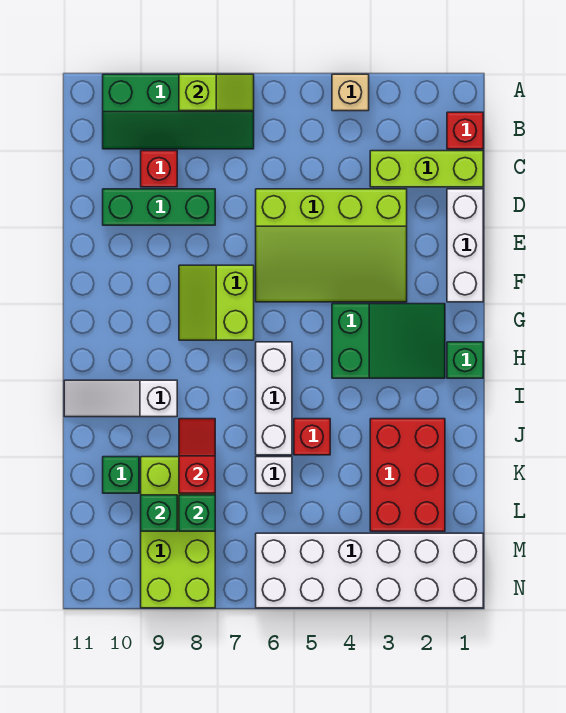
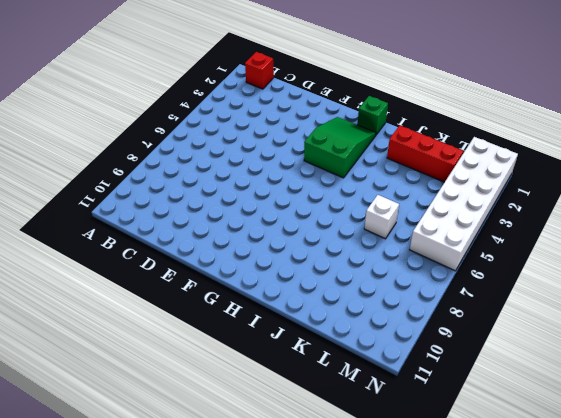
red 1x3 brick [387,125,463,182] -> red 2x3 brick [370,419,445,531]
none -> tan 1x1 brick [332,74,369,111]
none -> green 2x4 slope [103,74,254,149]
none -> lime 1x3 brick [370,151,483,187]

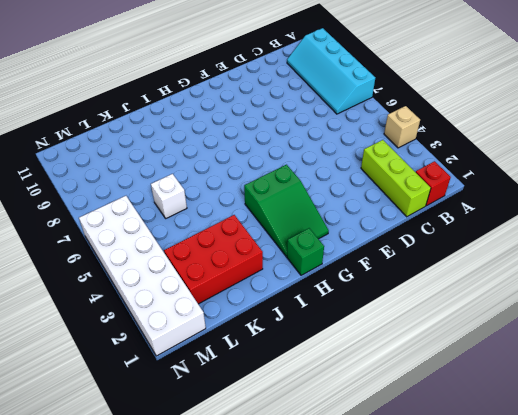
cyan 2x4 slope [287,28,375,114] -> green 2x4 slope [103,74,254,149]
none -> red 1x1 brick [141,151,177,187]
none -> white 1x3 brick [447,189,483,302]
none -> lime 3x4 slope [256,189,407,302]

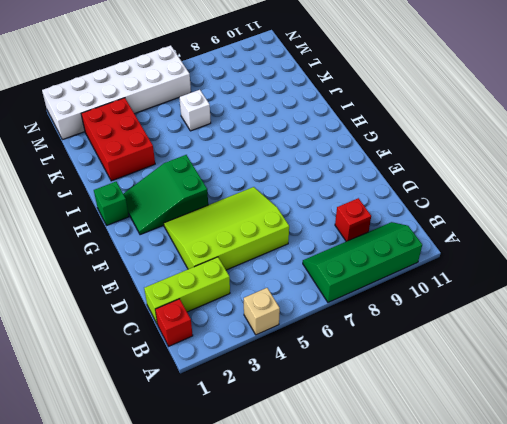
none -> white 1x3 brick [447,189,483,302]
none -> green 1x3 brick [103,189,215,225]
none -> lime 2x2 slope [179,265,254,340]

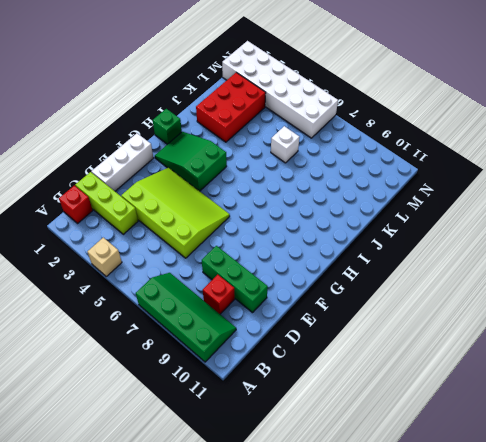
none -> lime 2x2 slope [179,265,254,340]
none -> white 1x3 brick [256,342,292,455]
none -> white 1x3 slope [64,380,177,417]

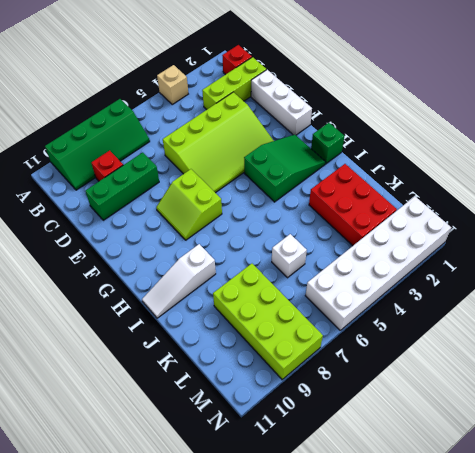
none -> white 1x3 brick [256,342,292,455]
none -> red 1x1 brick [294,419,330,455]
none -> green 1x1 brick [103,457,139,493]

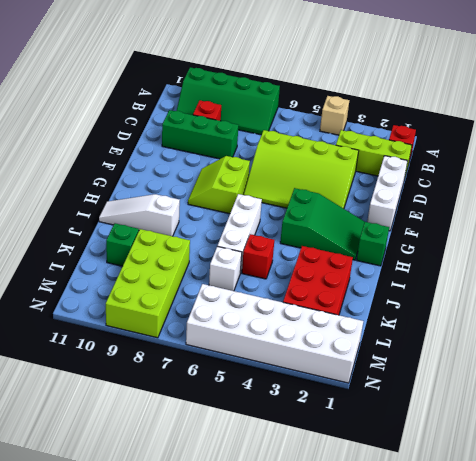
none -> lime 1x2 slope [179,74,254,111]
none -> red 1x2 slope [179,419,215,493]
none -> green 1x1 brick [179,495,215,531]

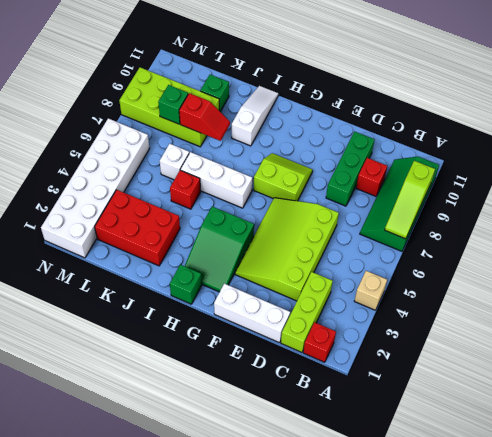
lime 1x3 slope [385,161,435,239] -> lime 1x2 slope [179,74,254,111]
none -> green 1x1 brick [141,495,177,531]

